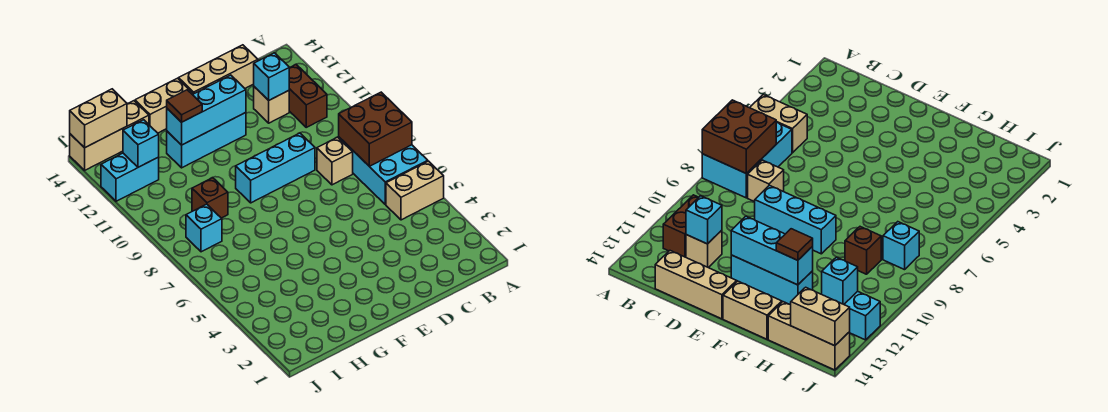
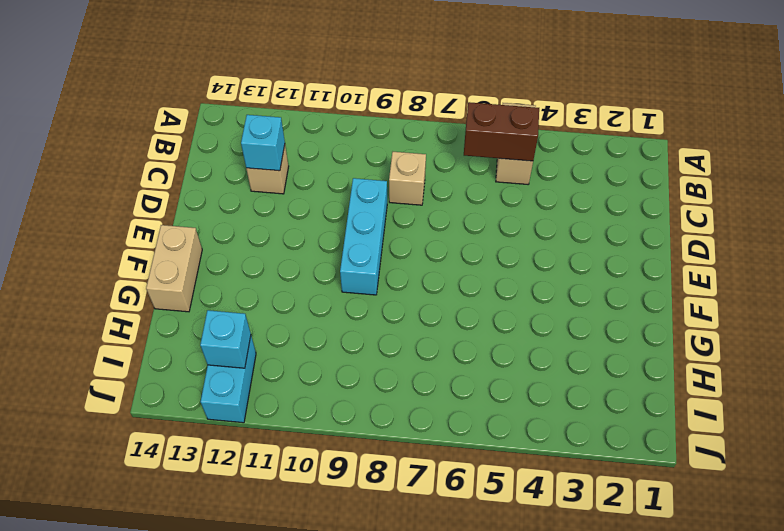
brown 1x2 brick [464,102,539,161] -> brown 1x2 brick moved to [289,65,327,127]
none -> cyan 2x3 brick [339,137,428,204]
none -> tan 1x3 brick [179,45,258,94]
none -> cyan 1x3 brick [167,113,246,168]

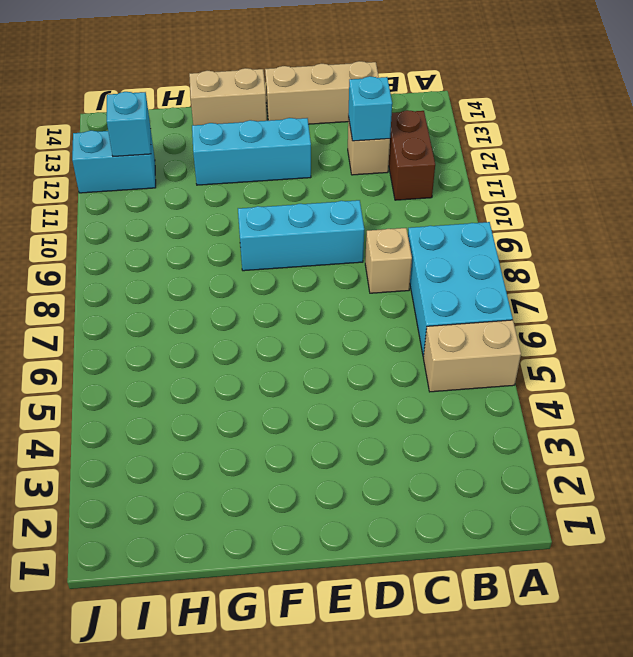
none -> brown 1x1 brick [192,178,228,218]
none -> tan 1x3 brick [70,101,149,170]
none -> cyan 1x1 brick [186,204,222,252]

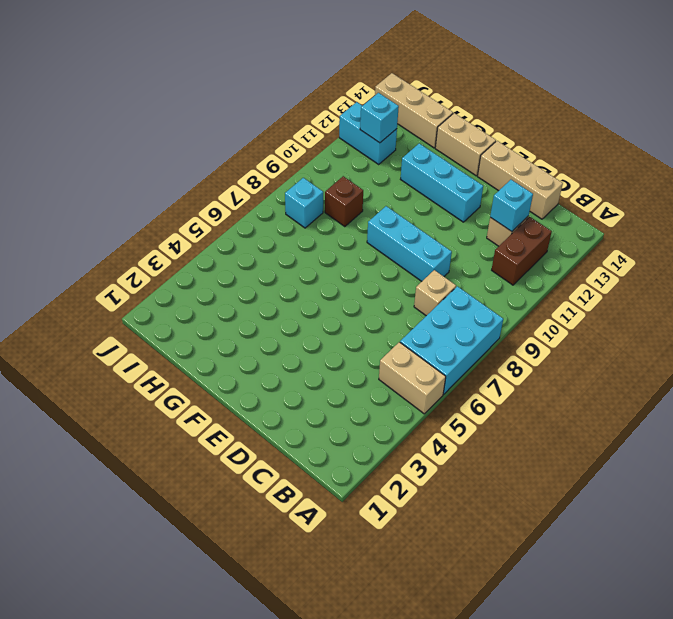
none -> brown 2x2 brick [339,92,412,166]
none -> cyan 1x3 brick [167,75,246,145]
none -> tan 1x2 brick [70,89,127,148]

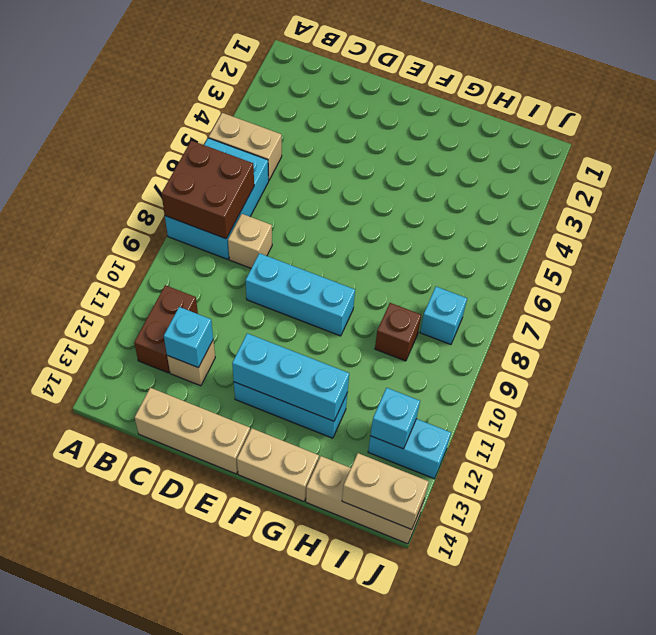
none -> brown 1x1 tile [167,90,202,122]

